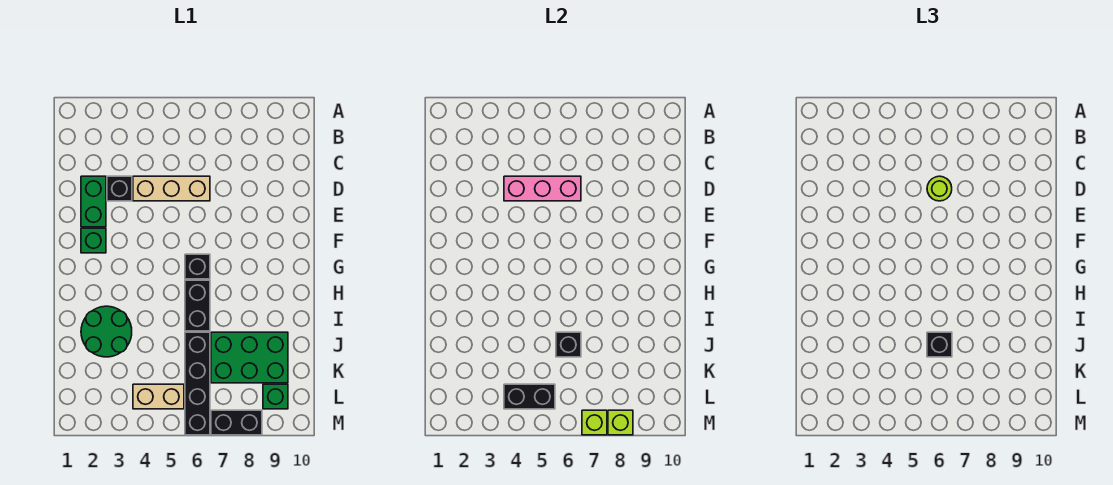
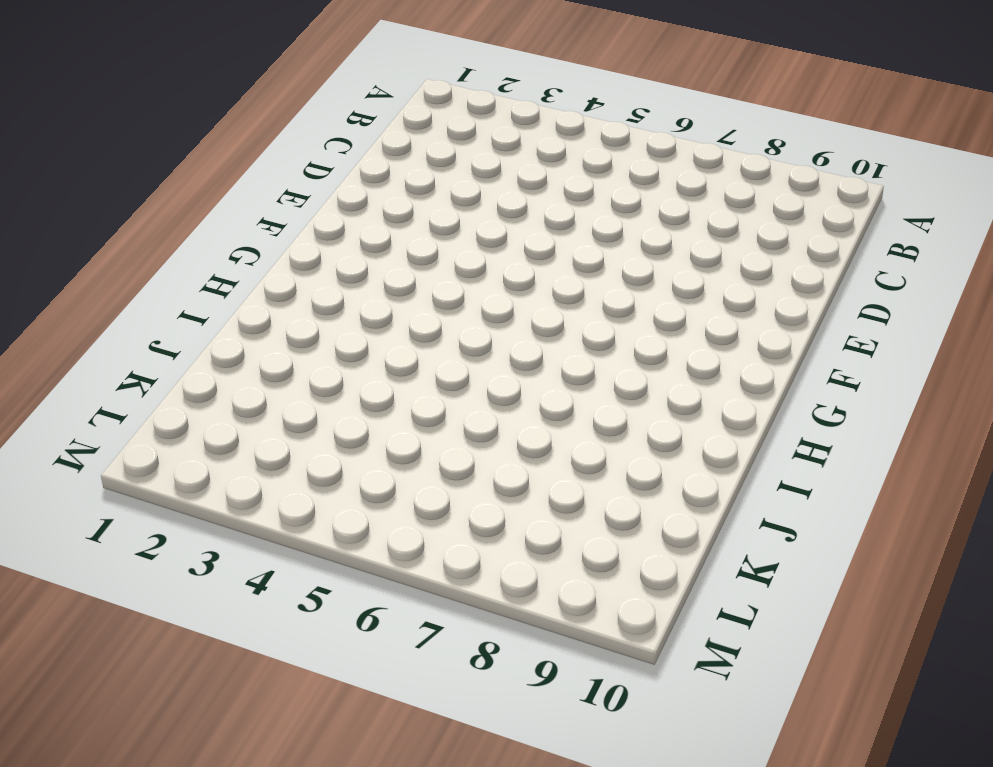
none -> green 1x2 brick [81,176,106,227]
none -> black 1x1 brick [107,176,132,201]
none -> tan 1x3 brick [133,176,210,201]

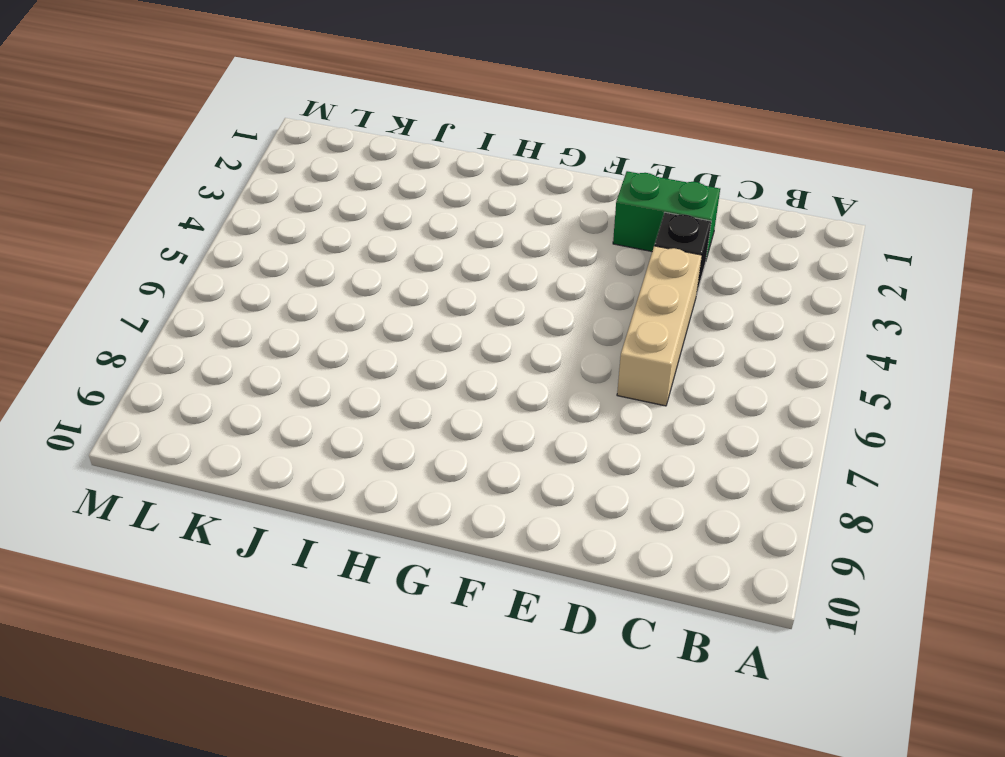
none -> green 1x1 brick [81,228,106,253]
none -> black 1x1 brick [185,254,210,279]
none -> black 1x2 brick [185,280,210,331]

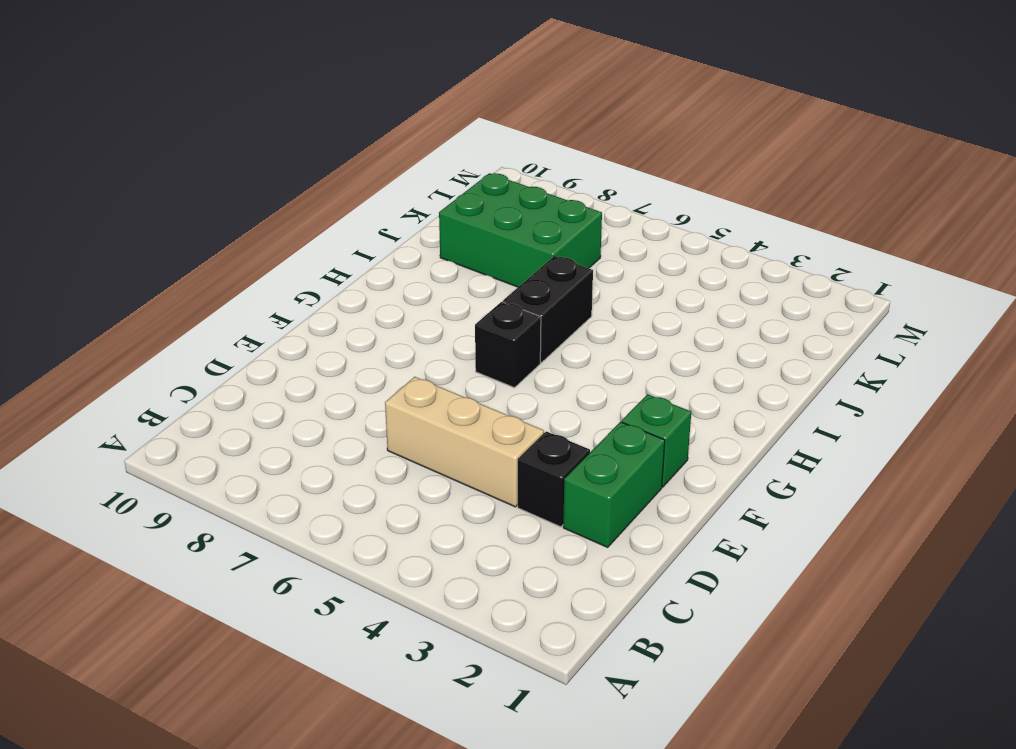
none -> green 2x2 round brick [81,306,132,357]
none -> black 1x4 brick [185,332,210,435]
none -> tan 1x2 brick [133,384,184,409]

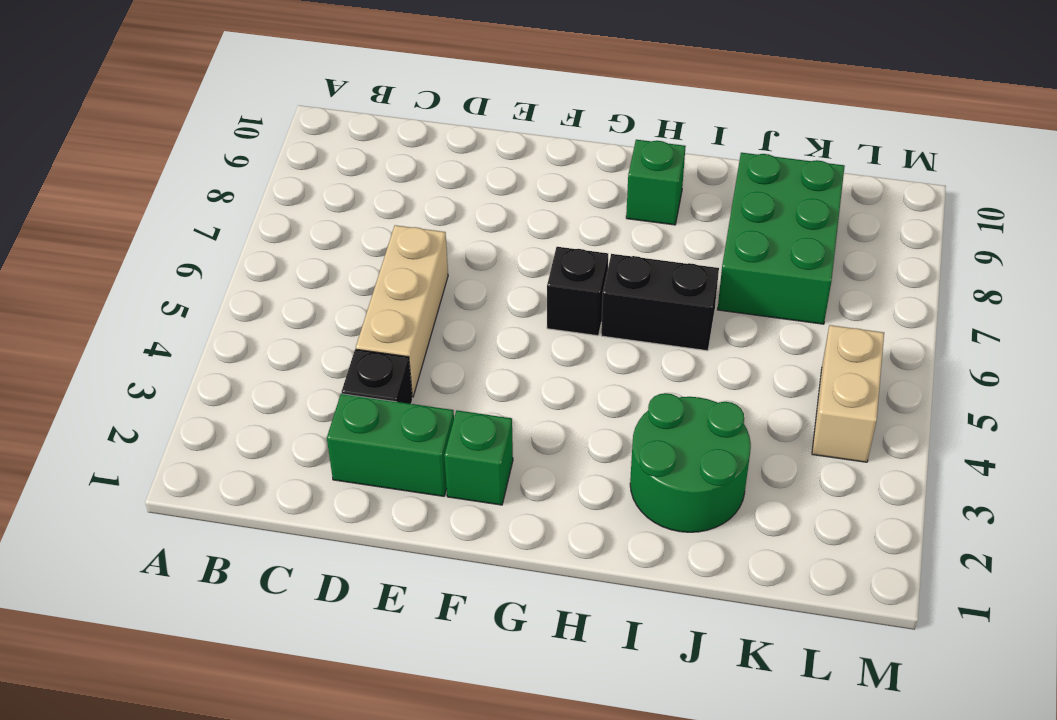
green 1x1 brick [626,140,686,225] -> green 1x1 brick moved to [263,384,288,409]
none -> black 1x4 brick [185,332,210,435]
none -> black 1x2 brick [211,410,262,435]
none -> pink 1x3 brick [504,176,581,201]

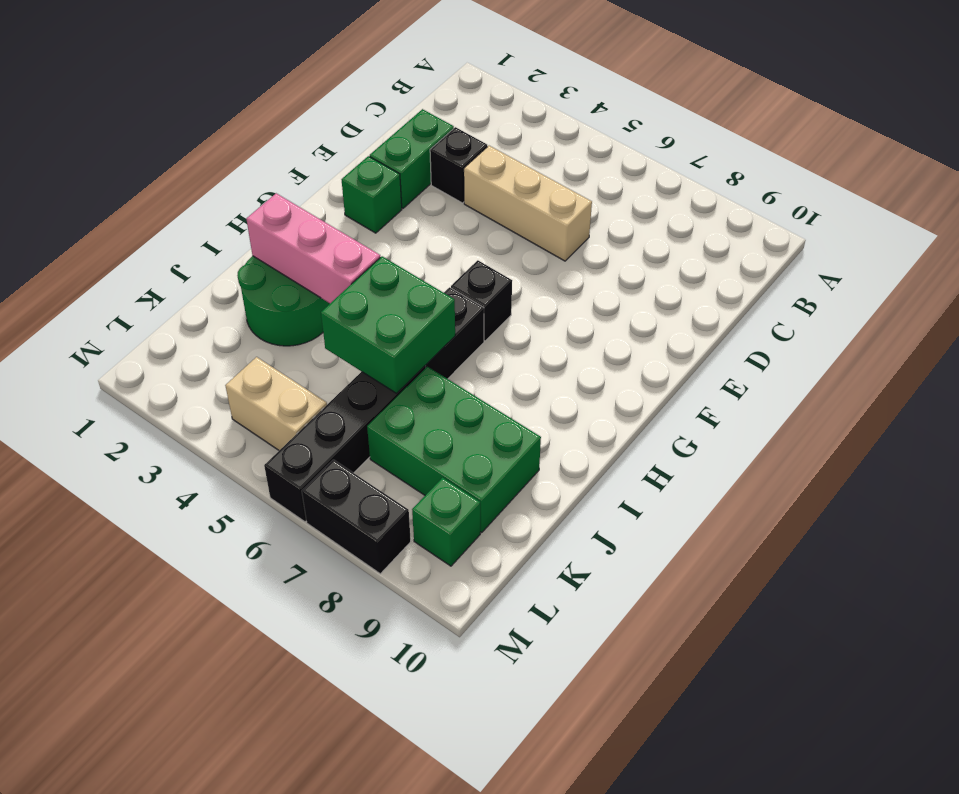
pink 1x3 brick [247,193,380,303] -> pink 1x3 brick moved to [504,176,581,201]
green 2x2 brick [321,256,455,393] -> black 1x1 brick [556,332,581,357]
none -> black 1x2 brick [504,384,555,409]
none -> lime 1x1 brick [582,410,607,435]
none -> lime 1x1 brick [608,410,633,435]

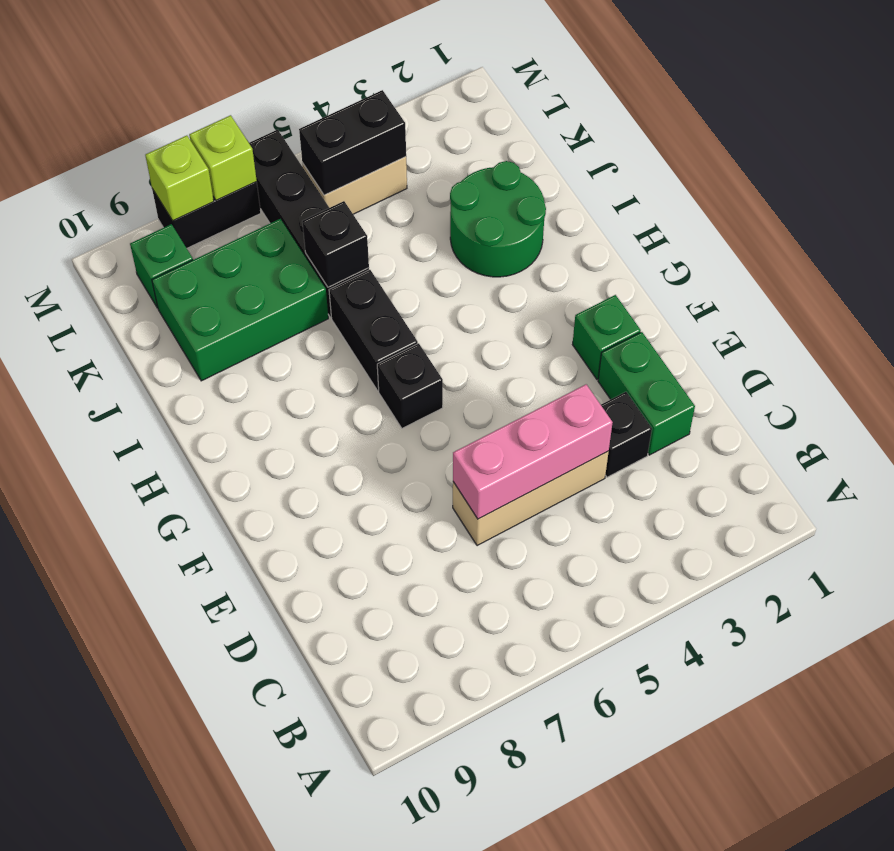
none -> lime 1x1 round brick [927,176,952,201]
none -> black 1x1 brick [927,332,952,357]

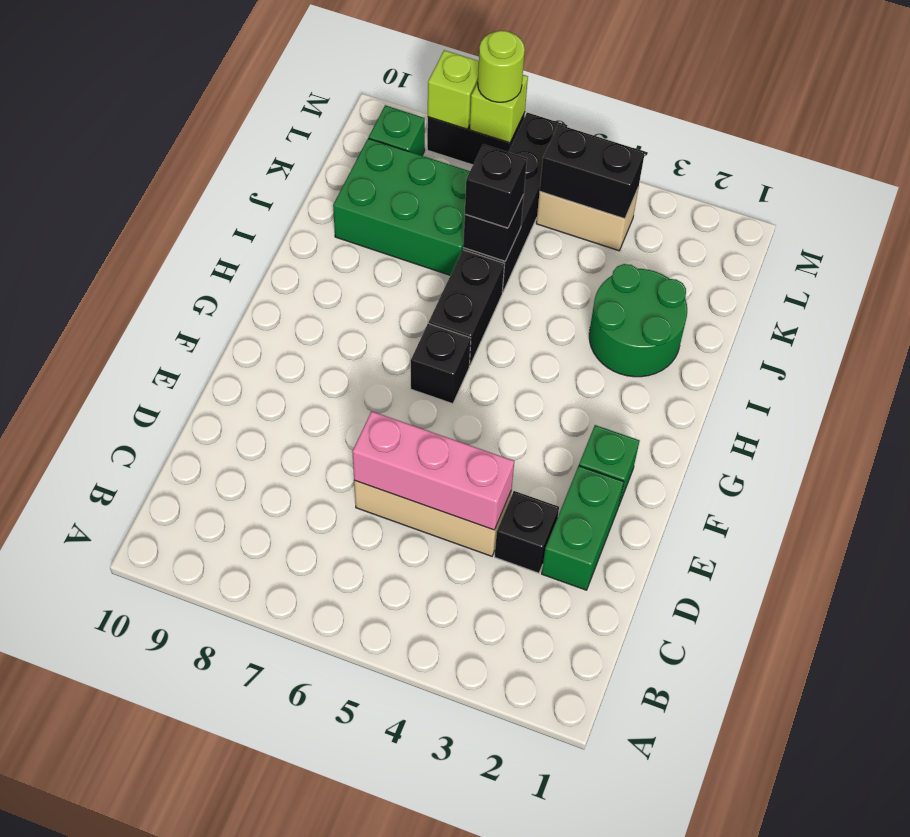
lime 1x1 round brick [478,31,525,102] -> lime 1x1 round brick moved to [927,176,952,201]

